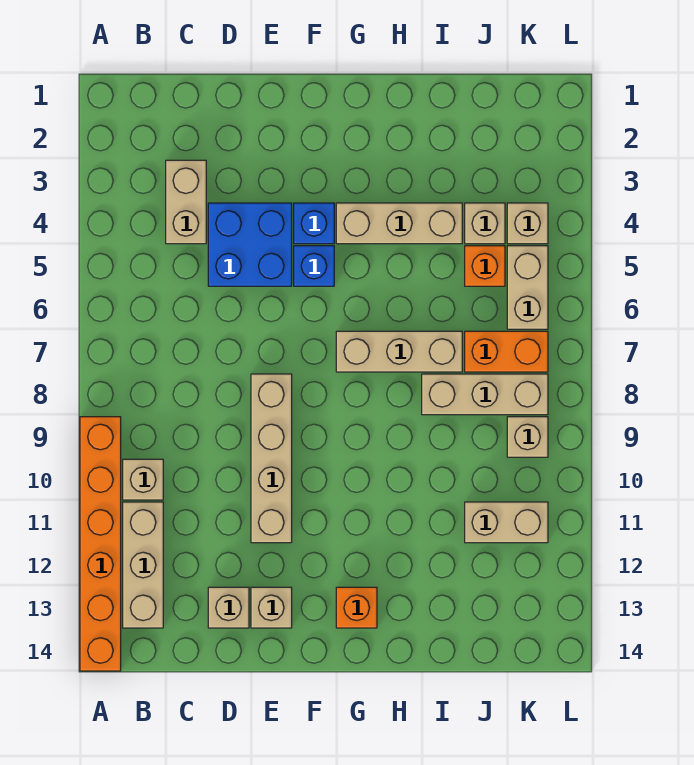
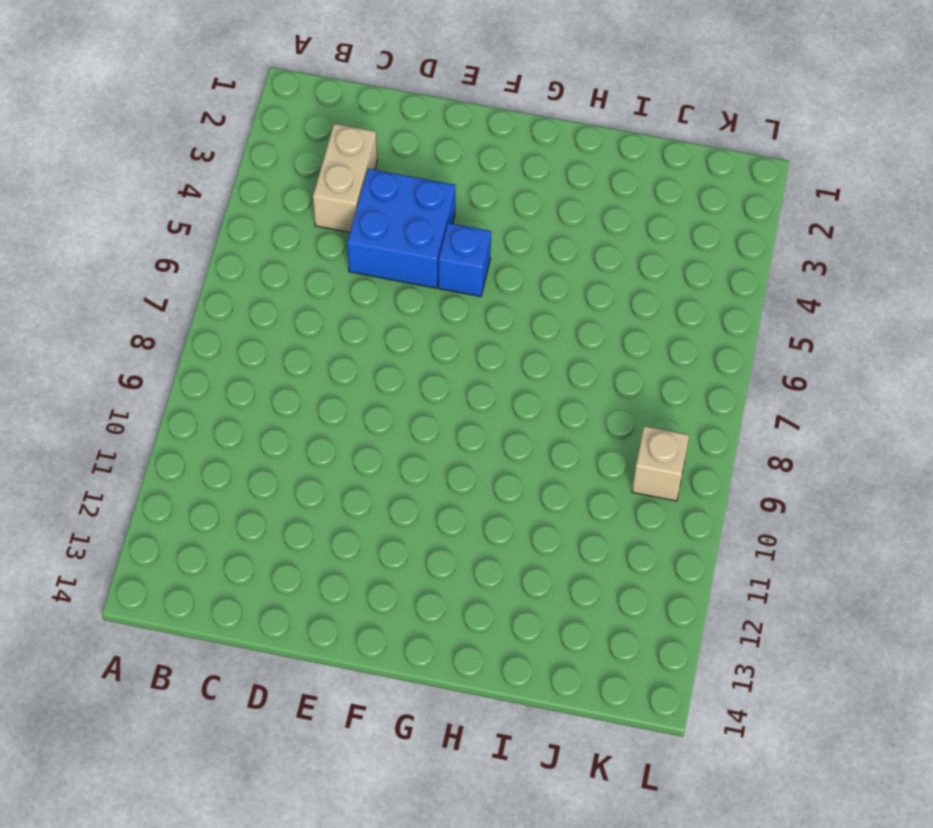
none -> orange 1x6 brick [80,417,121,671]
none -> tan 1x1 brick [123,459,163,500]
none -> tan 1x3 brick [123,502,163,628]

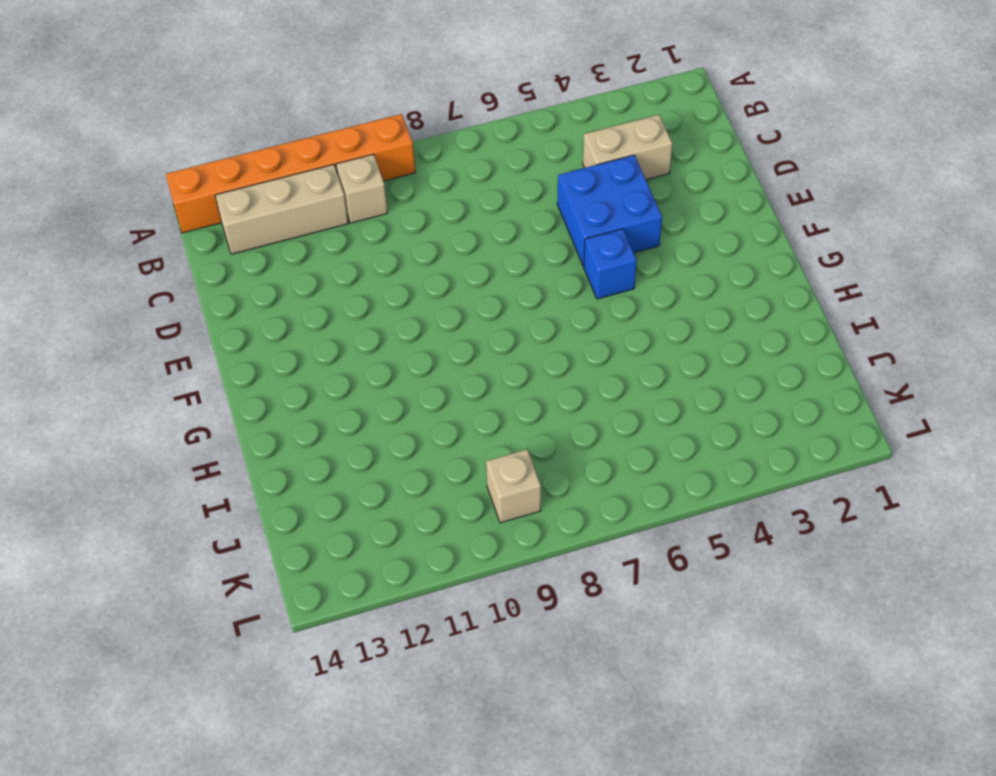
none -> tan 1x1 brick [208,587,249,628]
none -> tan 1x4 brick [251,374,292,543]
none -> tan 1x1 brick [251,587,292,628]

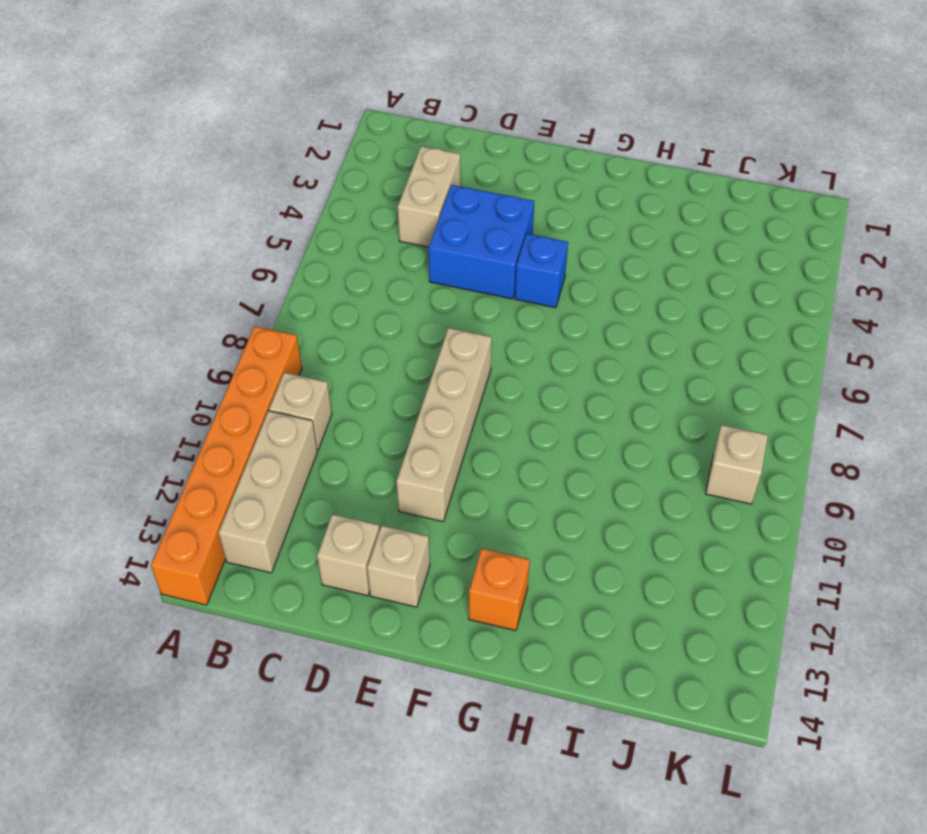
none -> blue 1x1 brick [294,203,334,244]
none -> tan 1x3 brick [336,203,462,244]
none -> tan 1x3 brick [336,331,462,372]

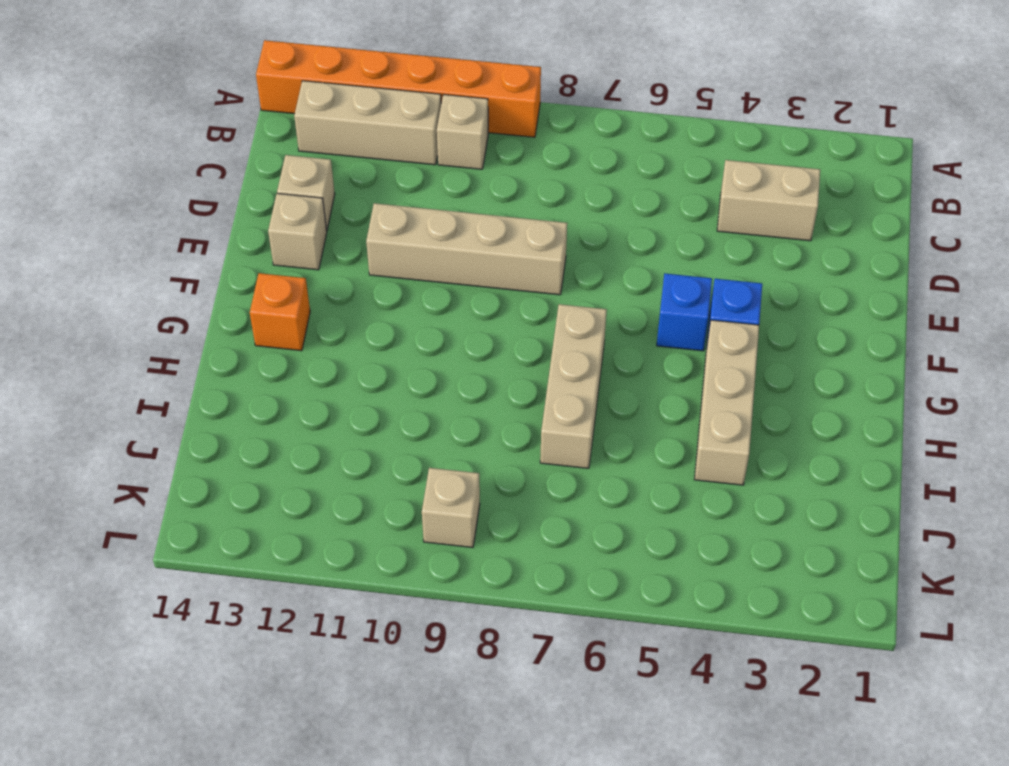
none -> blue 2x2 brick [208,203,292,286]
none -> tan 1x3 brick [422,374,548,415]
none -> tan 1x1 brick [465,203,505,244]

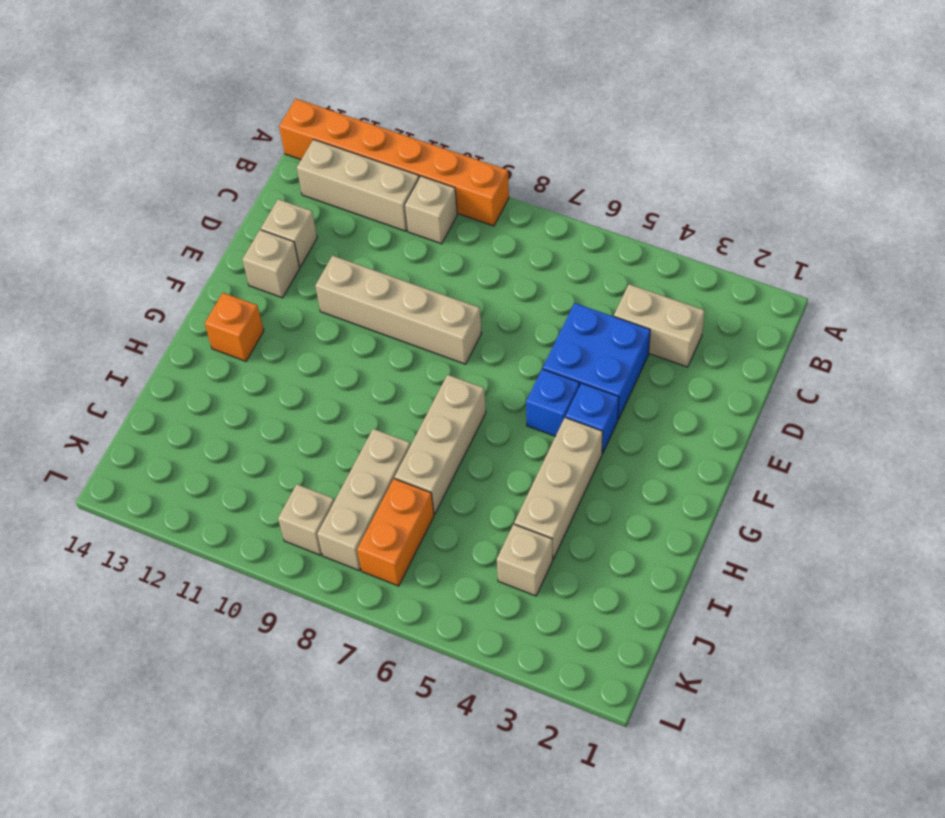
none -> orange 1x1 brick [465,246,505,286]
none -> tan 1x2 brick [465,502,548,543]
none -> tan 1x1 brick [507,203,548,244]

